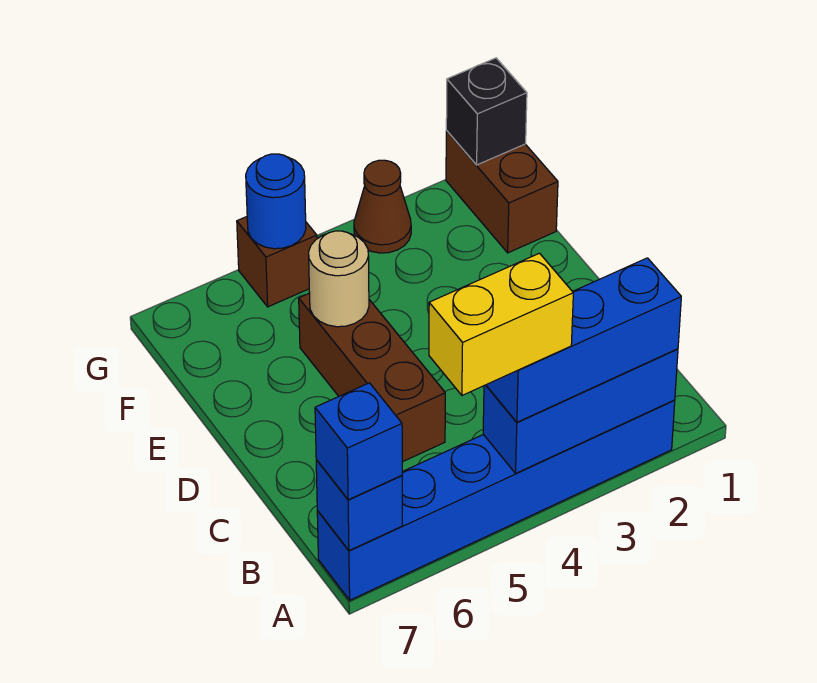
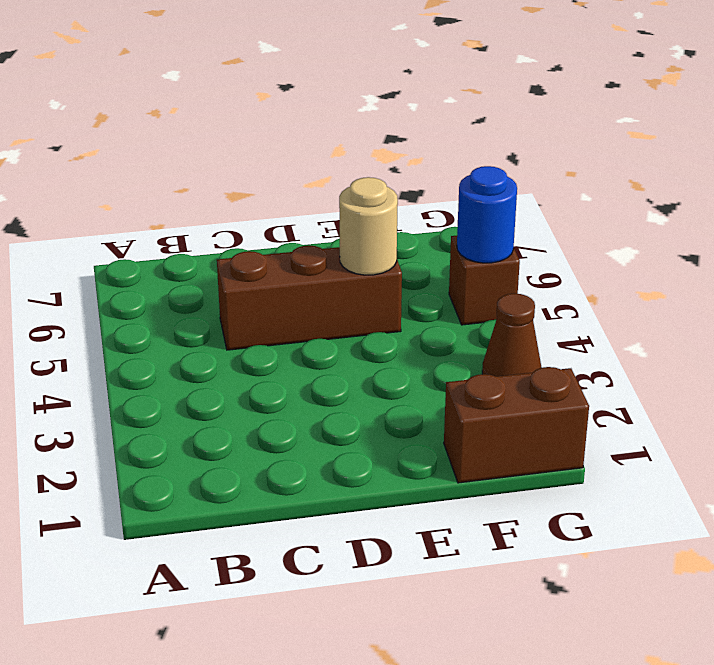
none -> blue 1x6 brick [317,400,675,600]
none -> blue 1x3 brick [483,349,678,473]
none -> blue 1x1 brick [316,460,402,551]

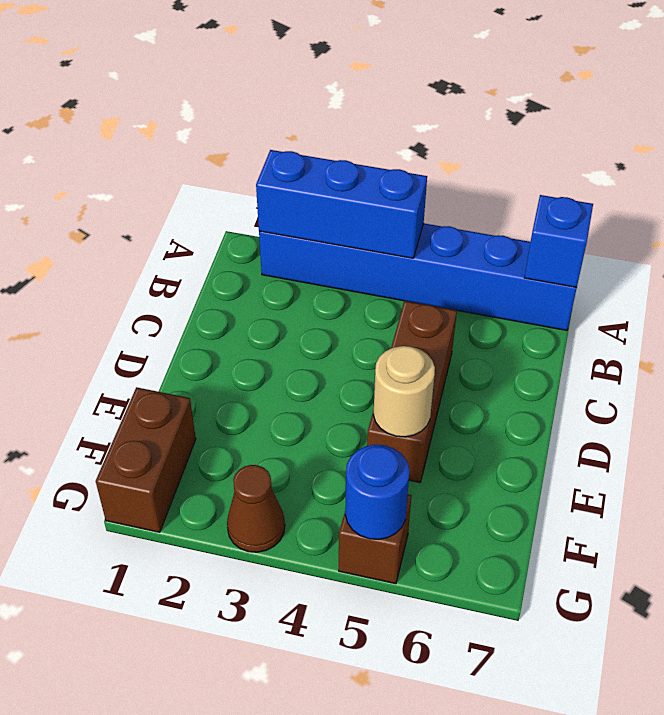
none -> black 1x1 brick [446,58,527,165]
none -> blue 1x3 brick [486,258,681,422]
none -> blue 1x1 brick [315,383,402,500]

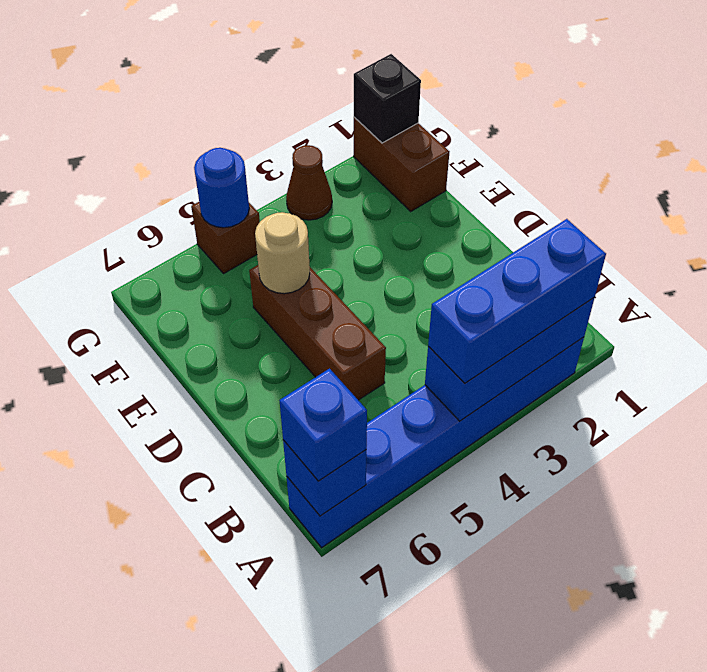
none -> yellow 1x2 brick [429,253,573,395]

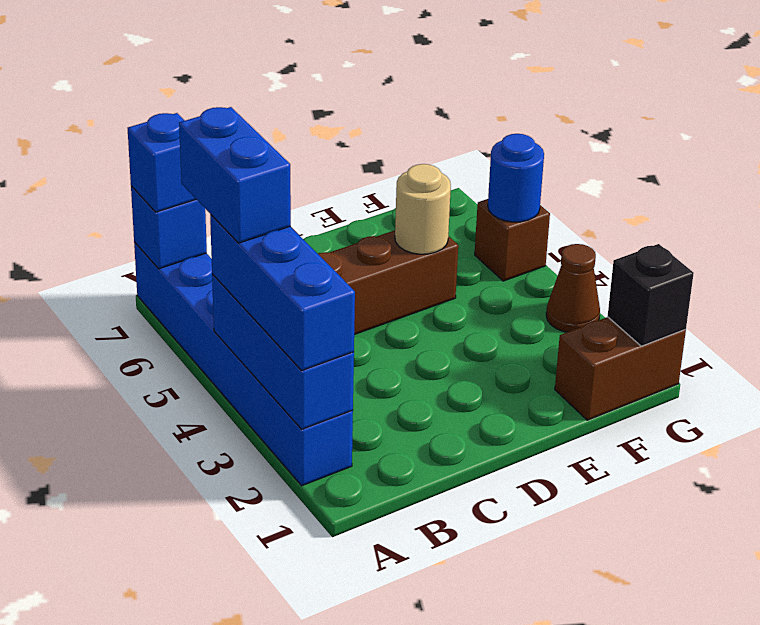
blue 1x2 brick [179,107,291,243] -> yellow 1x2 brick [429,253,573,395]

